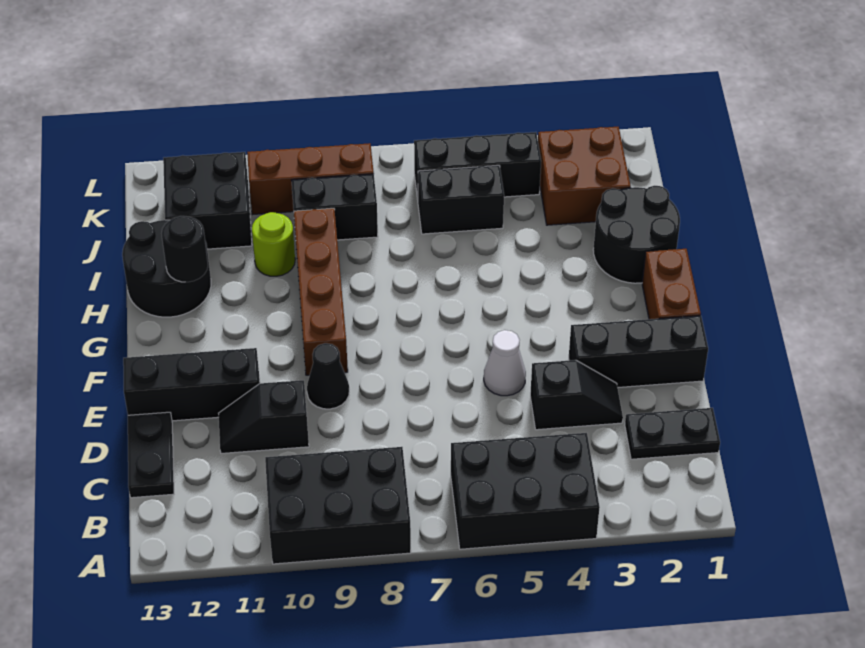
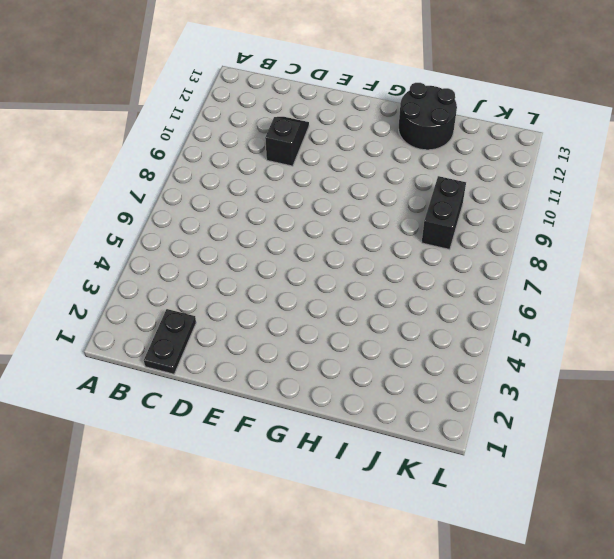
none -> black 2x3 brick [451,433,600,549]
none -> black 2x3 brick [265,447,411,564]
none -> black 1x2 plate [128,412,174,498]

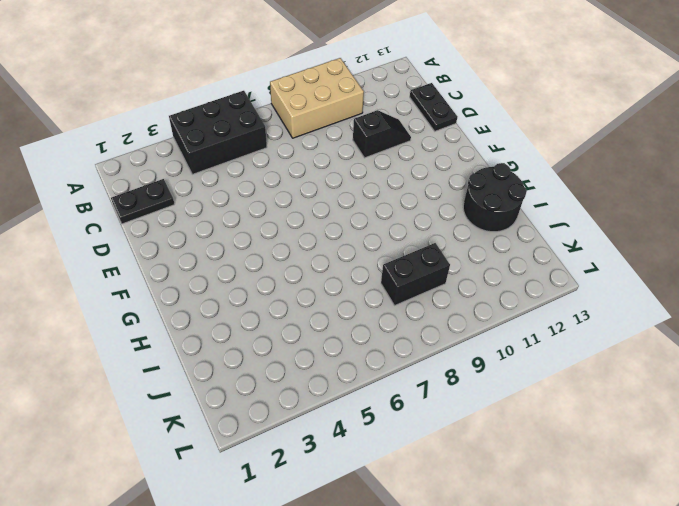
tan 2x3 brick [270,58,364,138] -> black 2x3 brick [265,447,411,564]
none -> black 1x2 slope [530,360,623,430]
none -> black 1x3 brick [569,316,708,387]
none -> white 1x1 cone [484,330,526,396]

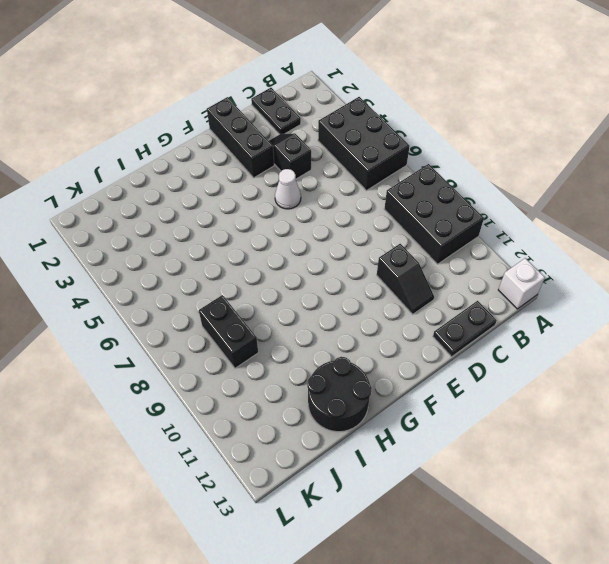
white 1x1 brick [498,258,545,309] -> none
none -> black 1x1 cone [307,343,349,409]
none -> black 1x3 brick [123,348,260,421]
none -> brown 1x2 brick [642,249,701,319]

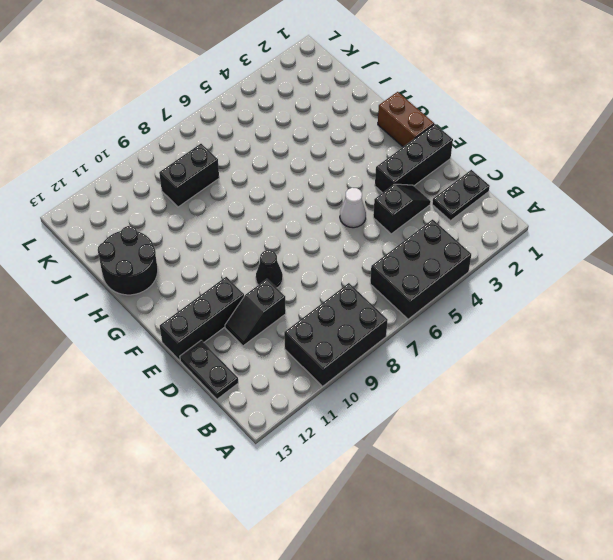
none -> brown 1x4 brick [294,208,348,375]
none -> black 2x2 round brick [593,186,680,283]
none -> lime 1x1 round brick [252,212,295,276]

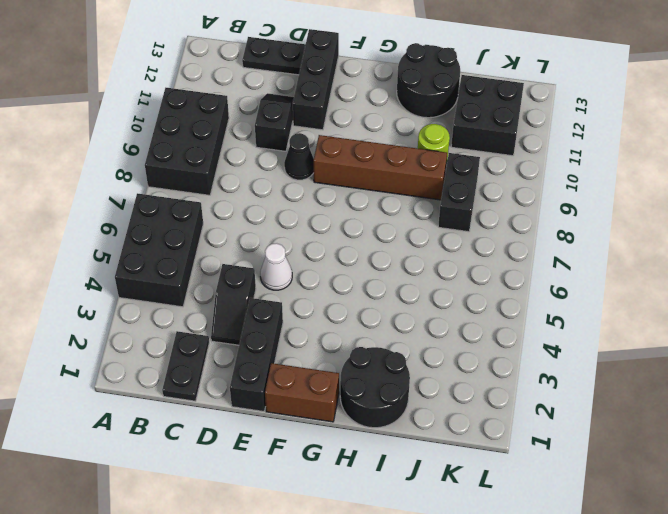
none -> brown 2x2 brick [538,127,631,225]
none -> black 1x2 brick [418,165,504,234]
none -> black 1x3 brick [414,132,541,200]

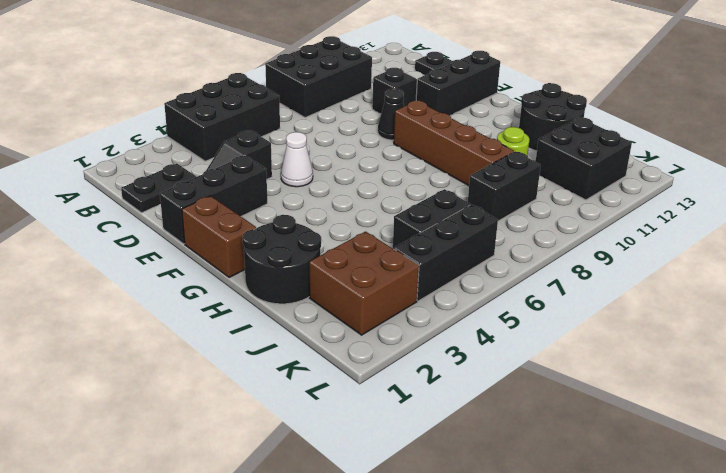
none -> brown 1x3 brick [247,143,374,215]
none -> black 1x1 round brick [162,216,208,282]

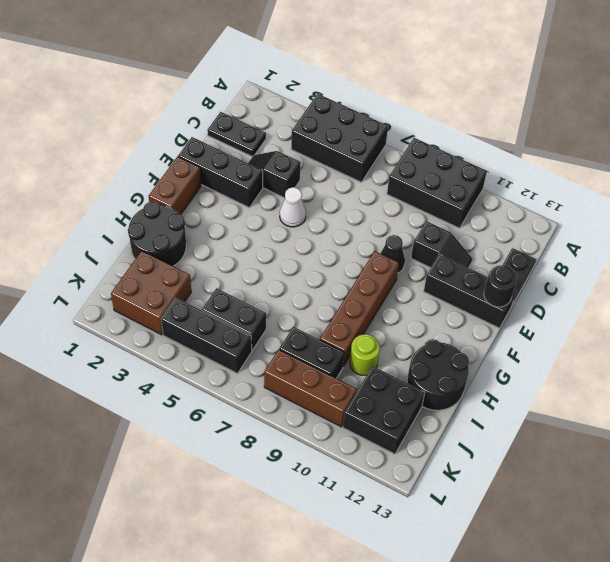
black 1x1 round brick [484,265,517,307] -> black 1x1 round brick moved to [162,216,208,282]

